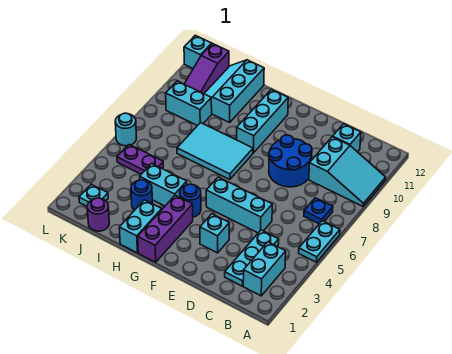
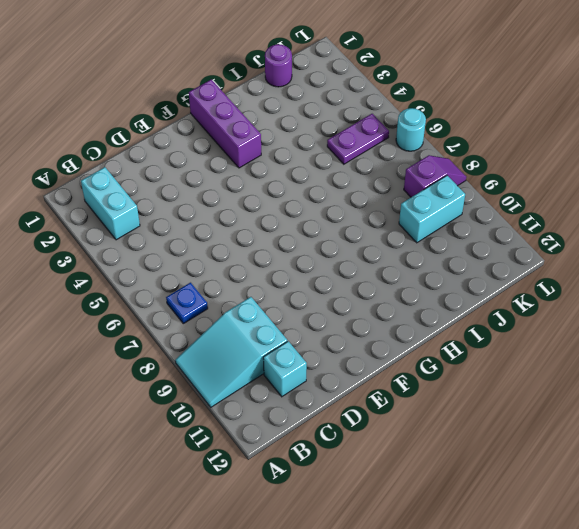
purple 1x2 slope [404,155,466,197] -> none
none -> cyan 1x2 plate [299,221,340,262]
none -> cyan 1x3 plate [225,230,279,286]
none -> cyan 1x3 brick [206,177,272,233]

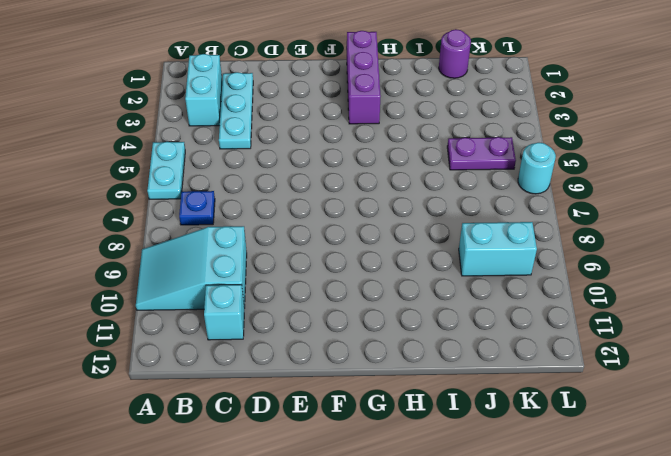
none -> cyan 1x3 brick [206,177,272,233]
none -> blue 2x2 round brick [269,135,312,187]
none -> cyan 1x1 brick [200,214,229,253]

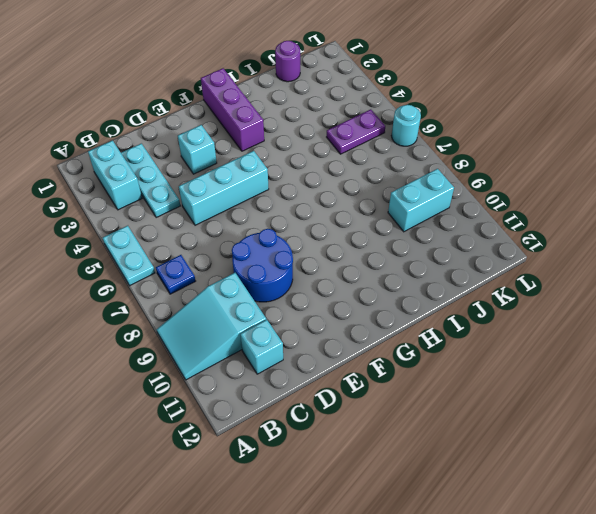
none -> blue 1x1 round brick [180,184,201,217]
none -> cyan 2x3 tile [177,122,253,180]
none -> cyan 1x3 brick [237,89,288,153]

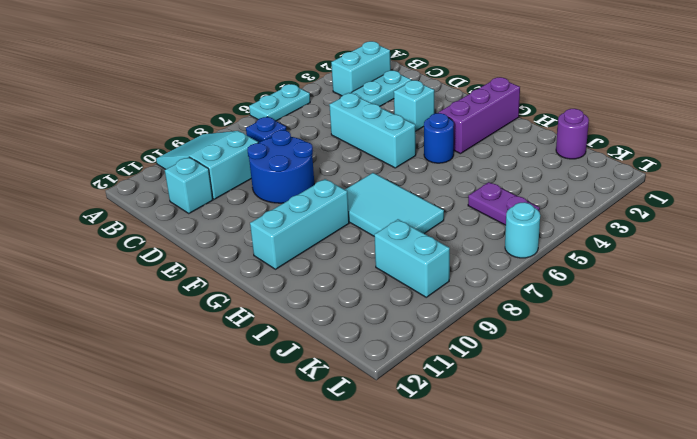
none -> cyan 1x2 brick [119,200,162,253]
none -> cyan 1x2 brick [140,164,187,206]
none -> blue 1x1 round brick [131,180,153,210]

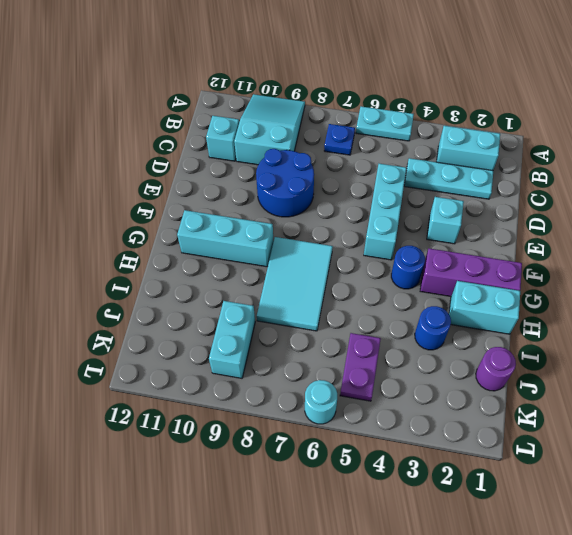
none -> cyan 1x2 brick [140,164,187,206]
none -> cyan 2x3 slope [204,60,264,122]
none -> cyan 1x1 plate [79,184,108,206]

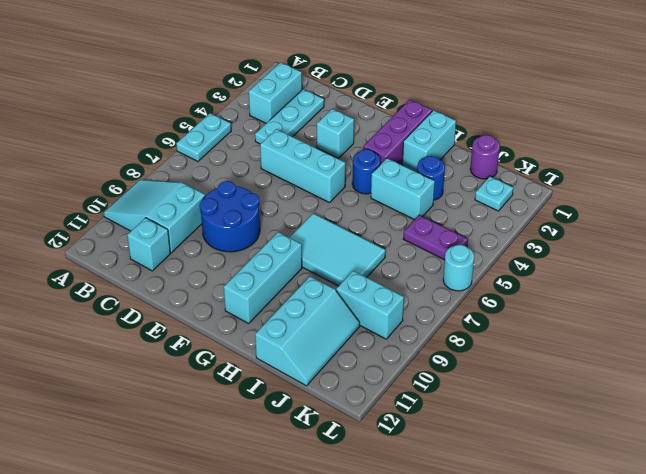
none -> blue 1x1 plate [304,198,333,224]
none -> purple 1x3 slope [185,44,229,94]
none -> cyan 1x1 brick [184,35,212,68]

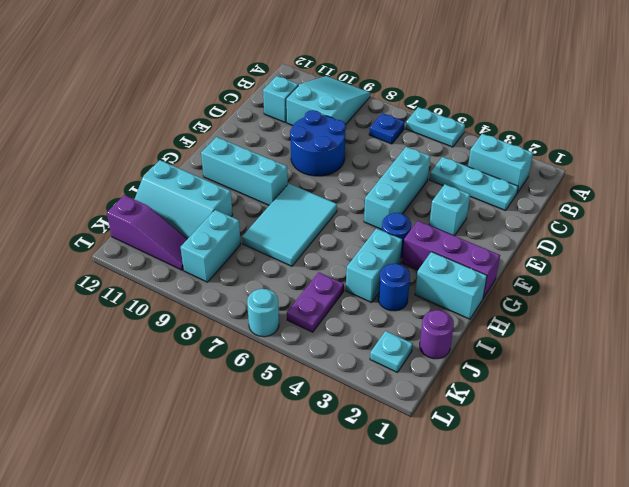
none -> cyan 1x1 brick [184,35,212,68]

